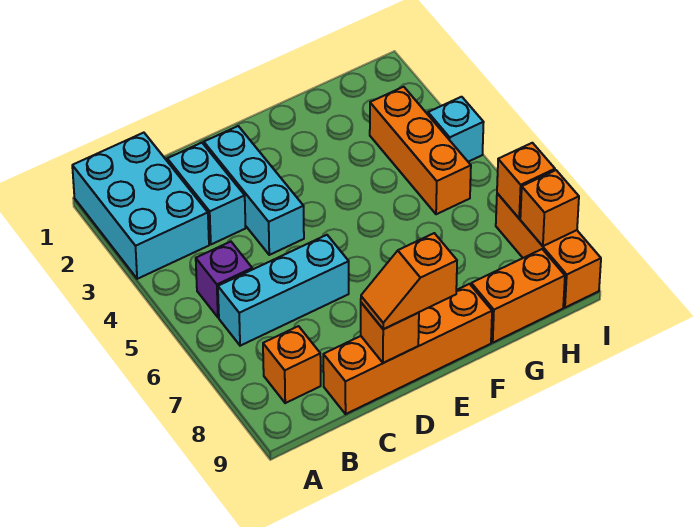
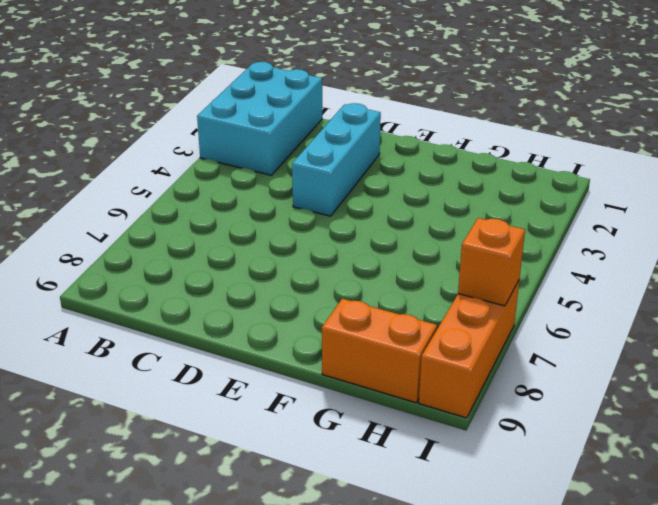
none -> purple 1x1 brick [196,242,252,317]
none -> cyan 1x3 brick [218,235,349,346]
none -> orange 1x1 brick [263,326,321,403]

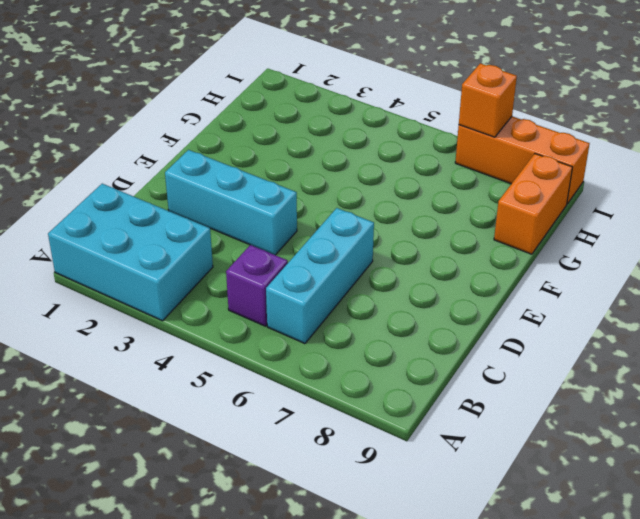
none -> orange 1x1 brick [263,326,321,403]
none -> cyan 1x2 brick [167,143,246,244]
none -> orange 1x4 brick [323,284,492,414]

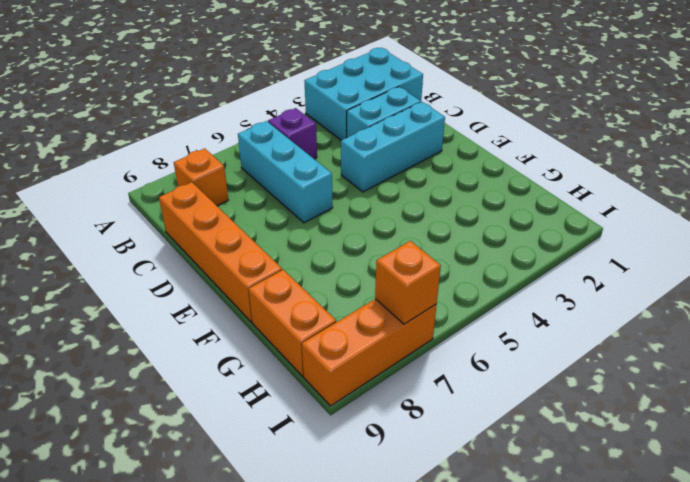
none -> orange 1x3 brick [370,87,471,214]
none -> cyan 1x1 brick [428,97,484,162]
none -> orange 1x1 brick [361,303,419,363]

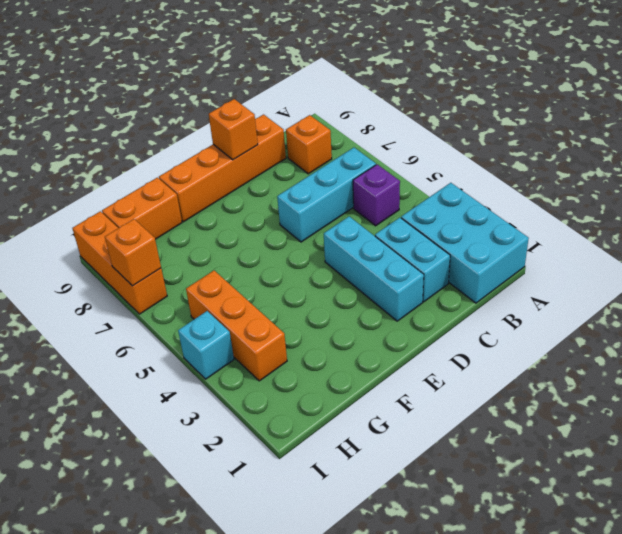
none -> orange 1x1 brick [520,170,579,246]
none -> orange 1x2 slope [361,233,457,329]

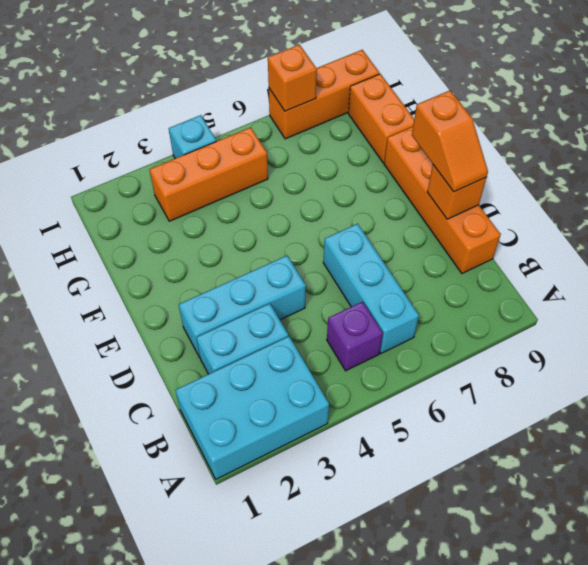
none -> orange 1x1 brick [263,326,321,403]
none -> orange 1x1 brick [520,170,579,246]

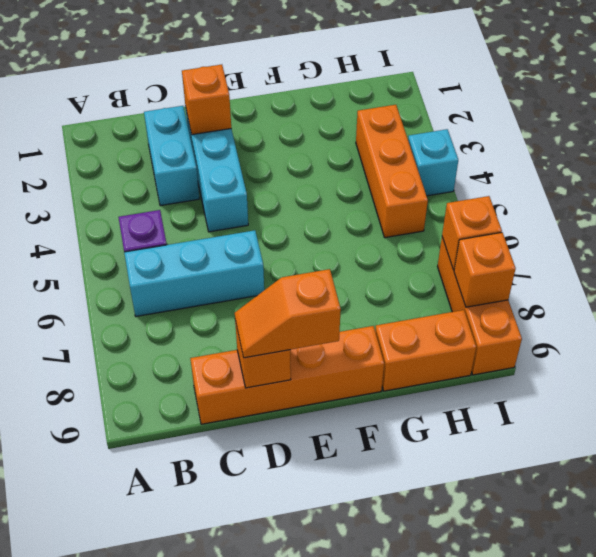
orange 1x1 brick [182,65,231,135] -> orange 1x1 brick moved to [263,326,321,403]
none -> cyan 2x3 brick [72,133,209,279]

